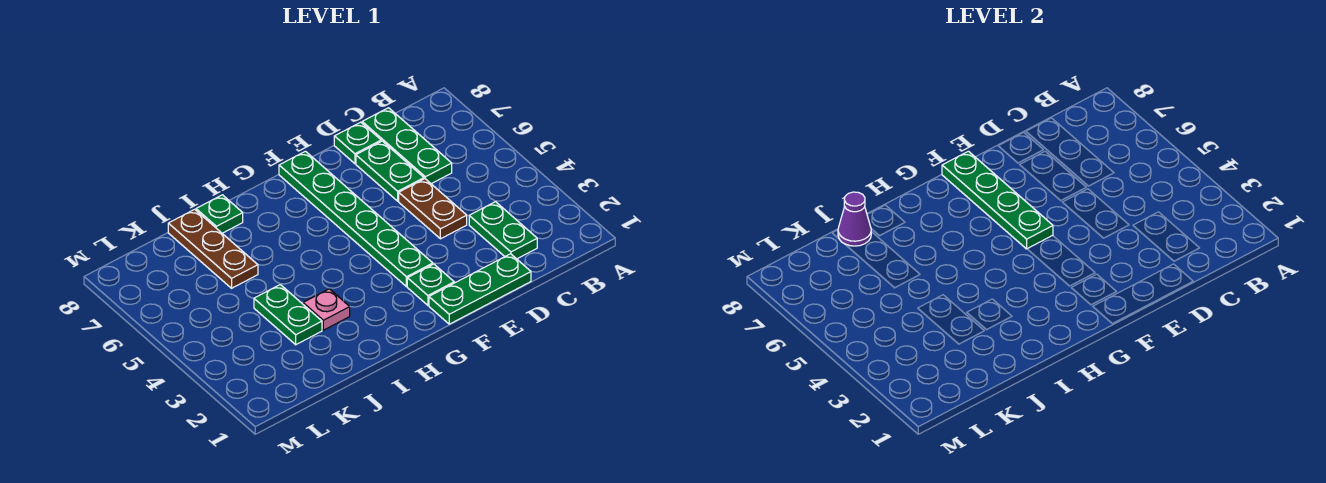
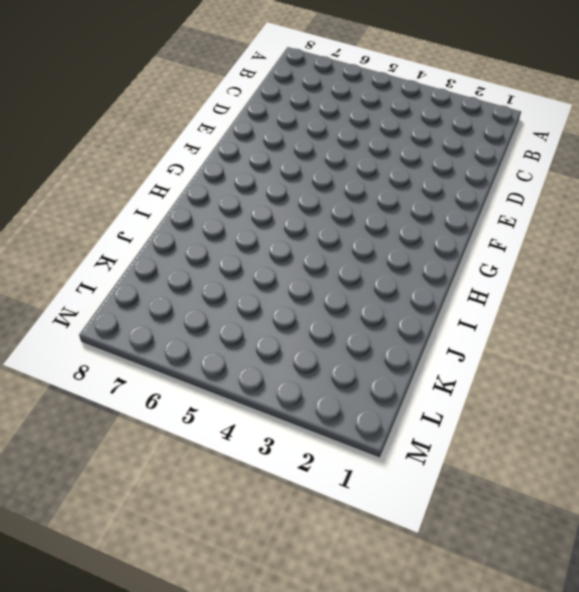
none -> green 1x2 plate [469,202,537,259]
none -> green 1x3 plate [362,108,452,184]
none -> green 1x3 plate [429,254,531,324]

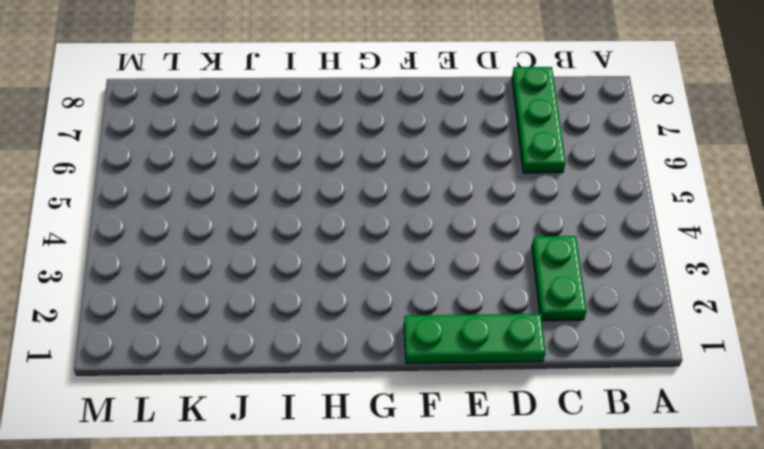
none -> brown 1x2 plate [399,179,467,239]
none -> green 1x2 plate [356,141,424,201]
none -> green 1x1 plate [334,122,381,164]

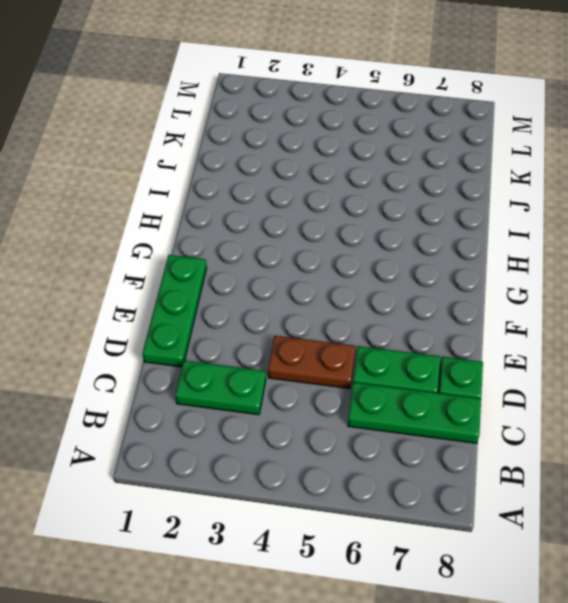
none -> green 1x1 plate [407,264,454,305]
none -> green 1x6 plate [279,151,433,287]
none -> pink 1x1 plate [303,289,350,330]

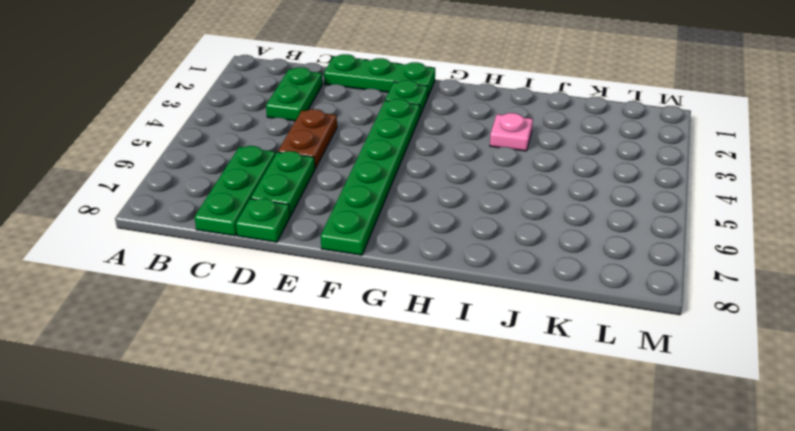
none -> green 1x1 plate [196,195,243,233]
none -> green 1x2 plate [254,285,322,345]
none -> brown 1x3 plate [168,209,258,288]

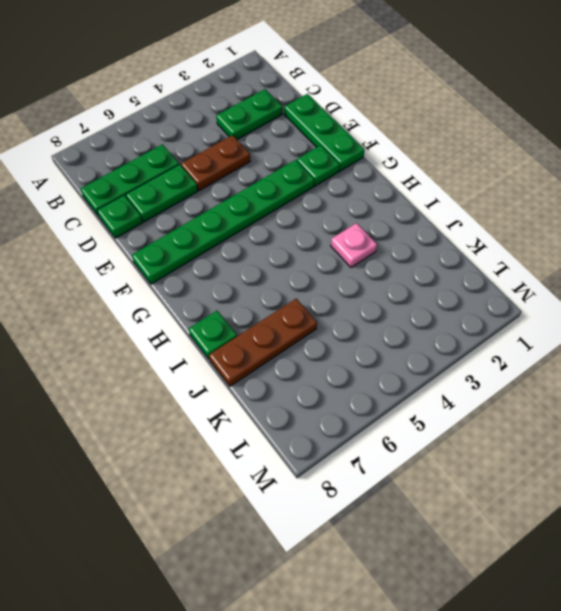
none -> green 1x2 plate [254,285,322,345]
none -> green 1x4 plate [942,151,1053,249]
none -> purple 1x1 cone [838,192,871,246]

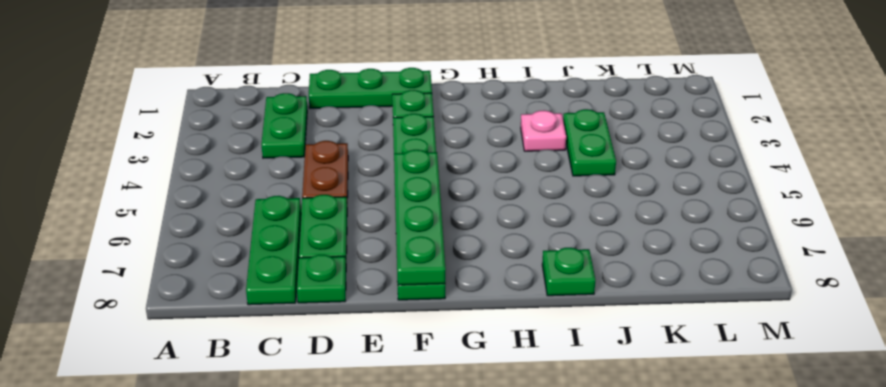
none -> brown 1x3 plate [168,209,258,288]
none -> purple 1x1 cone [838,192,871,246]

